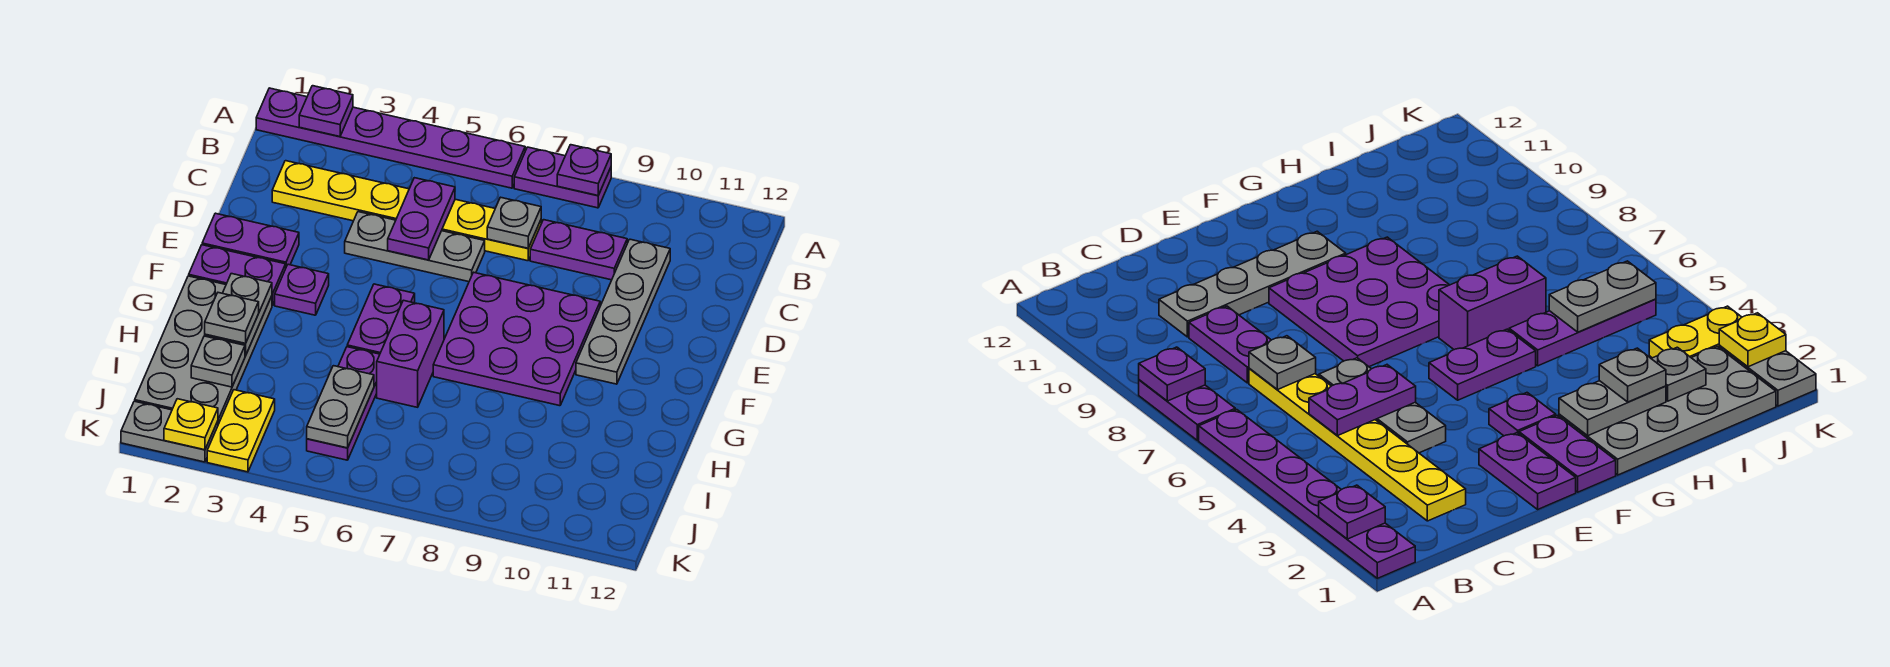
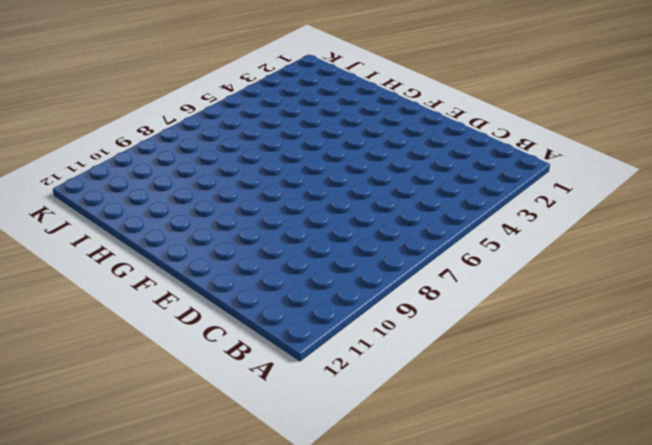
none -> purple 1x6 plate [256,88,525,188]
none -> purple 1x2 plate [514,147,611,208]
none -> yellow 1x6 plate [272,161,541,261]

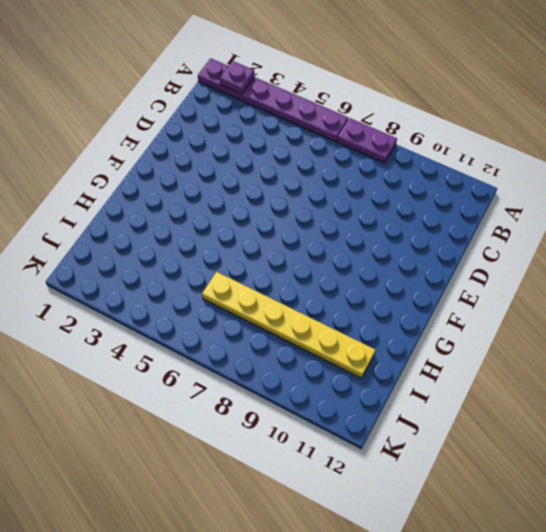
yellow 1x6 plate [202,272,375,378] -> yellow 1x6 plate moved to [272,161,541,261]
none -> purple 1x2 plate [530,220,627,280]
none -> grey 1x4 plate [576,239,670,384]
none -> grey 1x3 plate [345,212,485,282]

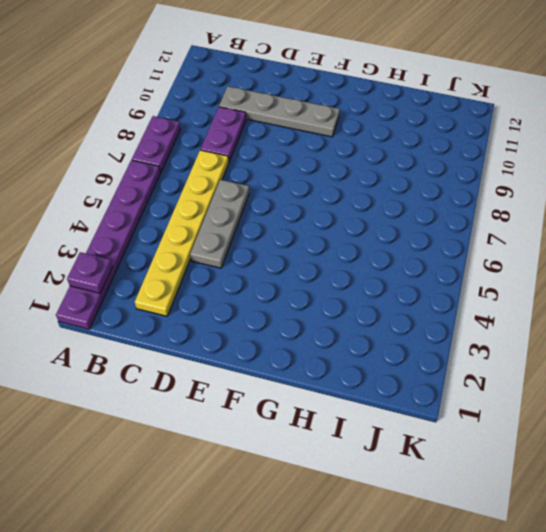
none -> purple 1x2 plate [202,213,299,266]
none -> purple 3x3 plate [433,272,600,406]
none -> purple 1x2 plate [189,245,286,306]

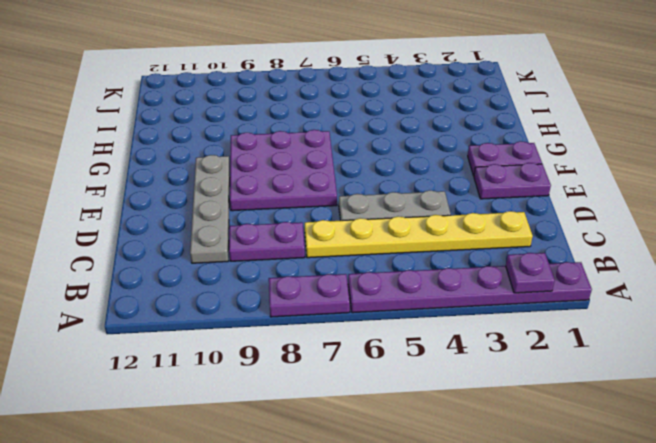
none -> purple 1x1 plate [275,264,329,315]
none -> purple 1x2 plate [347,284,415,354]
none -> grey 2x4 plate [135,276,272,424]

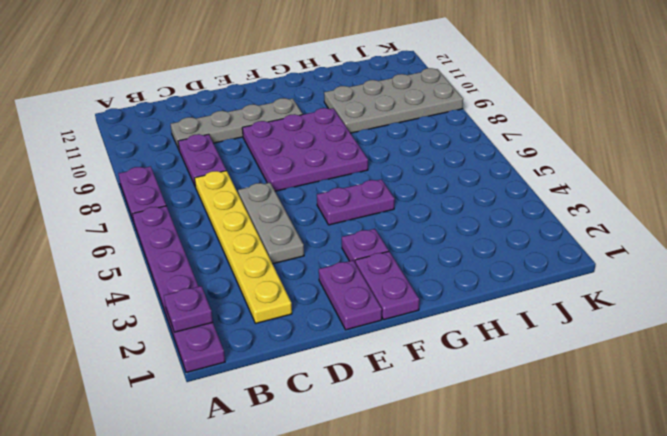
grey 2x4 plate [324,68,463,133] -> grey 2x4 plate moved to [135,276,272,424]
none -> purple 1x2 brick [377,300,444,407]
none -> purple 1x3 plate [307,347,380,460]
none -> yellow 1x2 plate [207,390,275,472]

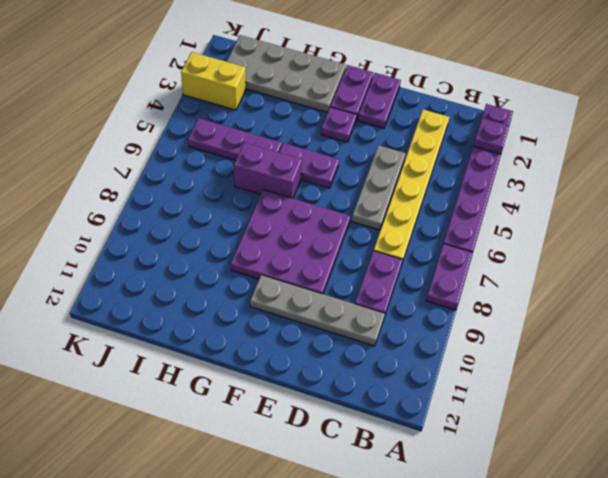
yellow 1x2 brick [181,52,246,110] -> yellow 1x2 plate [207,390,275,472]
none -> grey 1x2 plate [121,401,218,462]
none -> purple 1x1 plate [557,145,611,195]
none -> purple 1x2 plate [388,178,455,260]

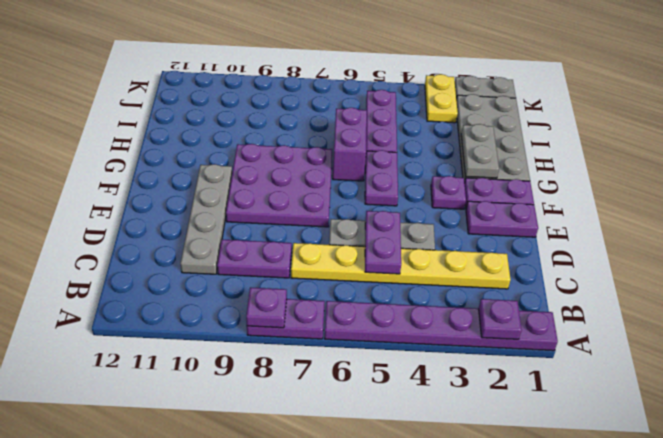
none -> grey 1x1 plate [487,197,541,248]
none -> grey 1x1 plate [191,336,245,387]
none -> grey 1x2 plate [307,366,374,448]

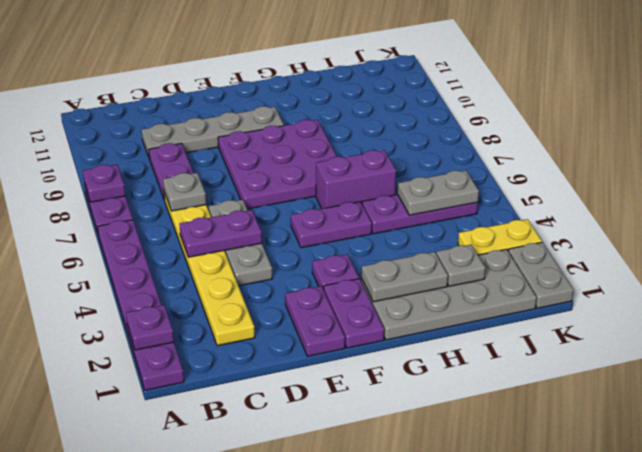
none -> yellow 1x1 plate [164,399,218,450]
none -> grey 1x1 plate [205,293,259,343]

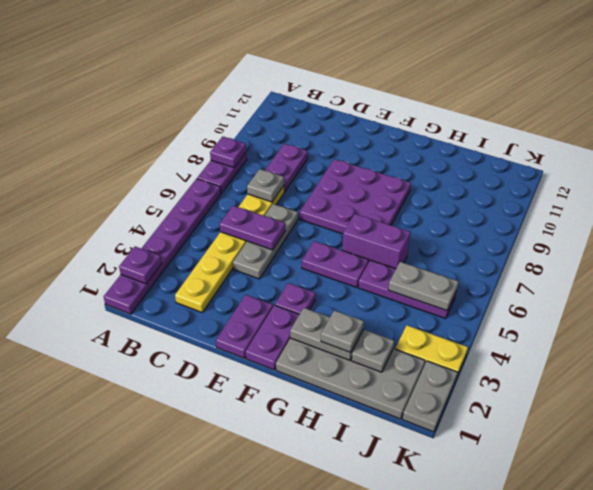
none -> grey 1x4 plate [576,239,670,384]
none -> yellow 1x1 plate [164,399,218,450]

